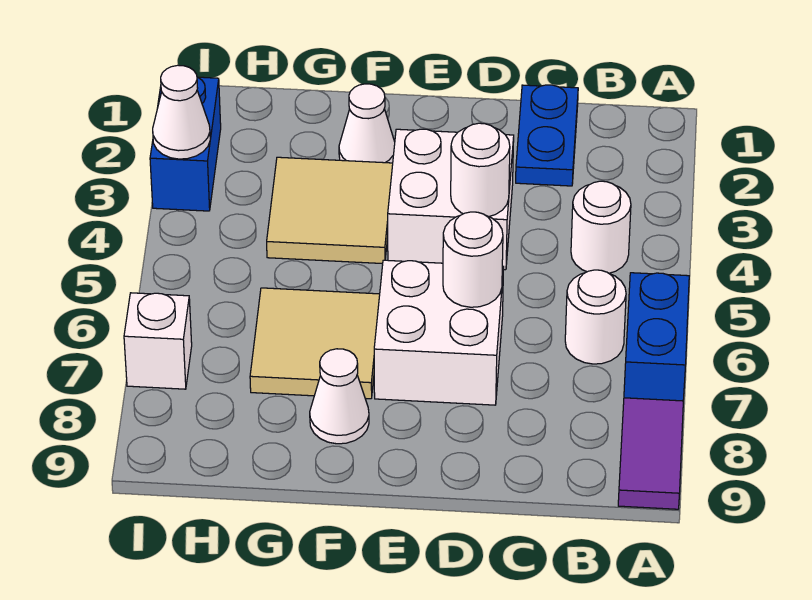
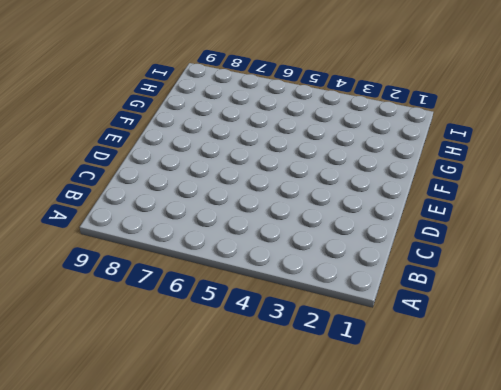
none -> blue 1x2 brick [624,273,689,401]
none -> purple 1x2 tile [618,398,683,509]
none -> white 1x1 round brick [571,181,631,273]

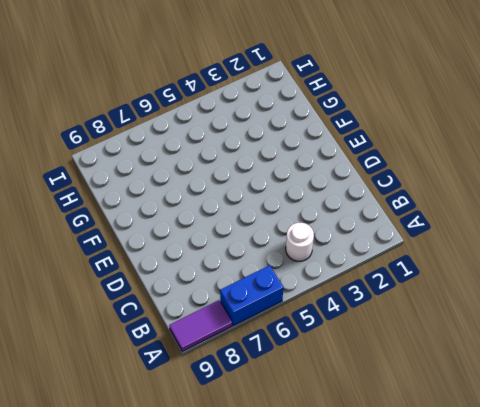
none -> white 1x1 round brick [565,270,626,364]
none -> blue 1x2 plate [516,85,578,186]
none -> white 2x2 brick [388,129,514,270]

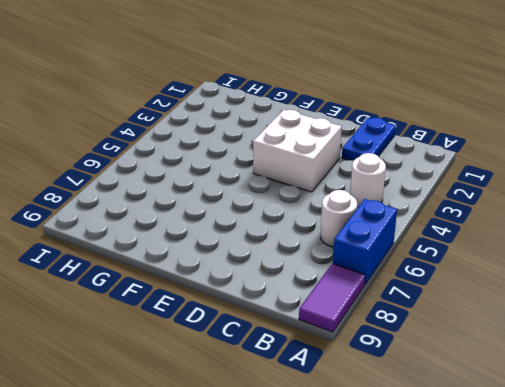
none -> white 2x2 brick [374,260,504,405]
none -> white 1x1 cone [339,84,395,163]
none -> tan 2x2 tile [267,157,393,264]

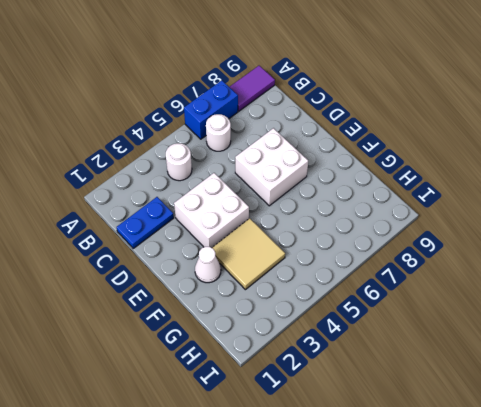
none -> tan 2x2 tile [250,288,380,399]
none -> white 1x1 cone [310,349,369,444]
none -> blue 1x2 brick [150,77,221,211]

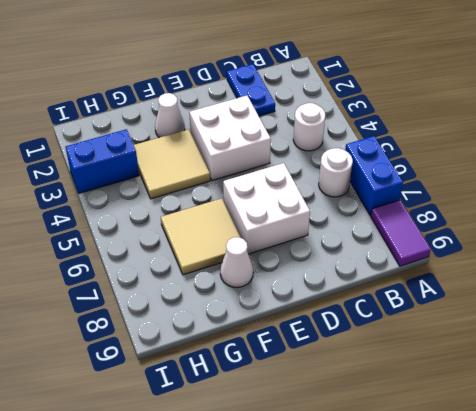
blue 1x2 brick [66,129,139,193] -> blue 1x2 brick turned to [150,77,221,211]
none -> white 1x1 brick [124,293,192,389]
none -> white 1x1 round brick [451,123,510,217]
none -> white 1x1 round brick [443,212,503,307]

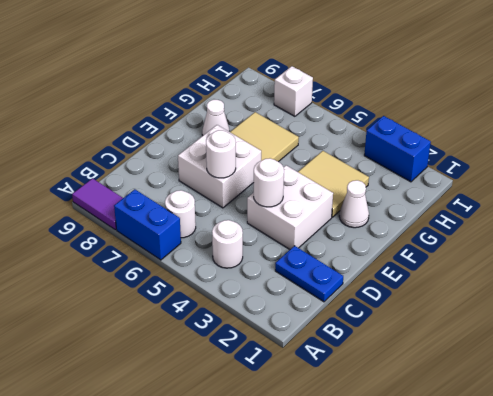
none -> white 1x1 cone [153,65,210,159]

